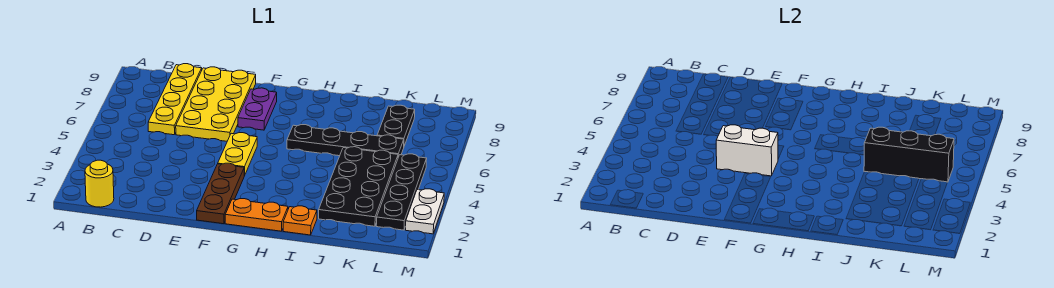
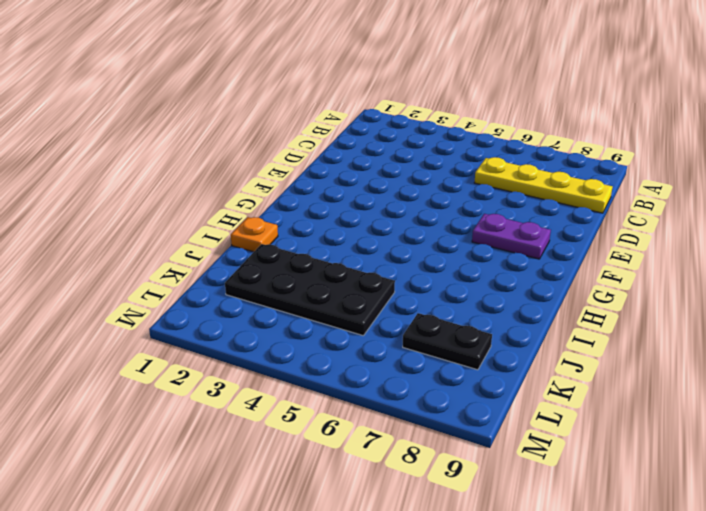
none -> yellow 1x1 round brick [85,160,114,207]
none -> yellow 2x4 plate [176,67,256,141]
none -> brown 1x3 plate [197,163,244,224]

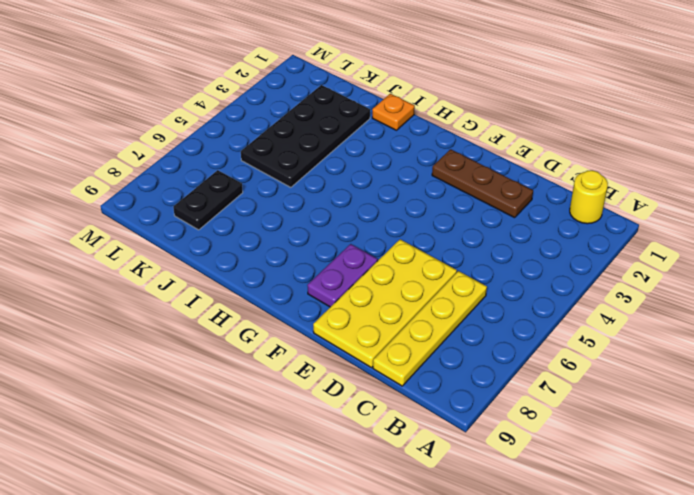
brown 1x3 plate [432,149,533,218] -> brown 1x3 plate turned to [197,163,244,224]
none -> yellow 1x2 plate [218,133,257,176]
none -> orange 1x2 plate [225,199,288,231]
none -> black 1x4 plate [287,125,404,157]

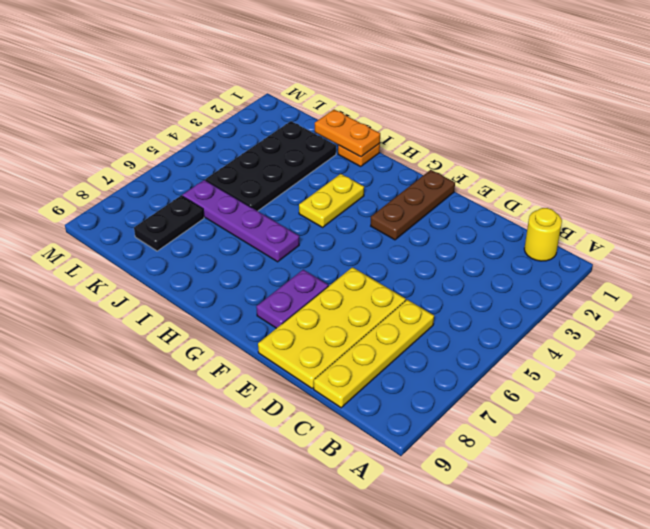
yellow 1x2 plate [299,174,364,227] -> yellow 1x2 plate moved to [218,133,257,176]
purple 1x4 plate [182,180,299,262] -> black 1x4 plate [287,125,404,157]
orange 1x2 plate [315,110,380,157] -> orange 1x2 plate moved to [225,199,288,231]
none -> black 1x4 plate [376,154,427,230]
none -> white 1x2 plate [406,189,444,234]
none -> white 1x2 brick [716,125,778,176]

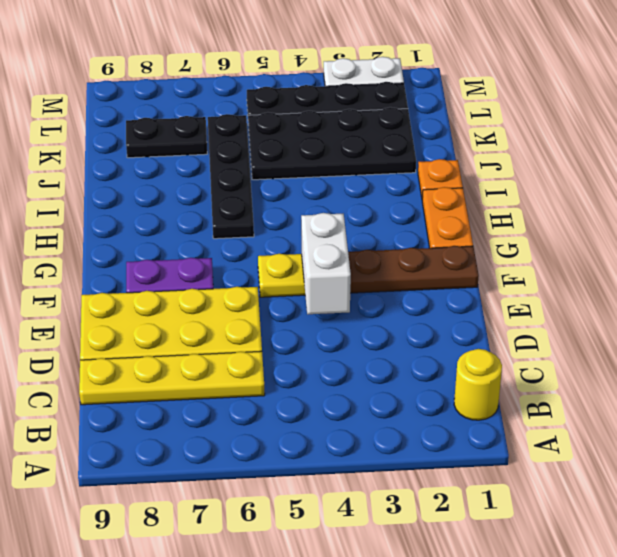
none -> black 1x3 brick [864,127,954,182]

